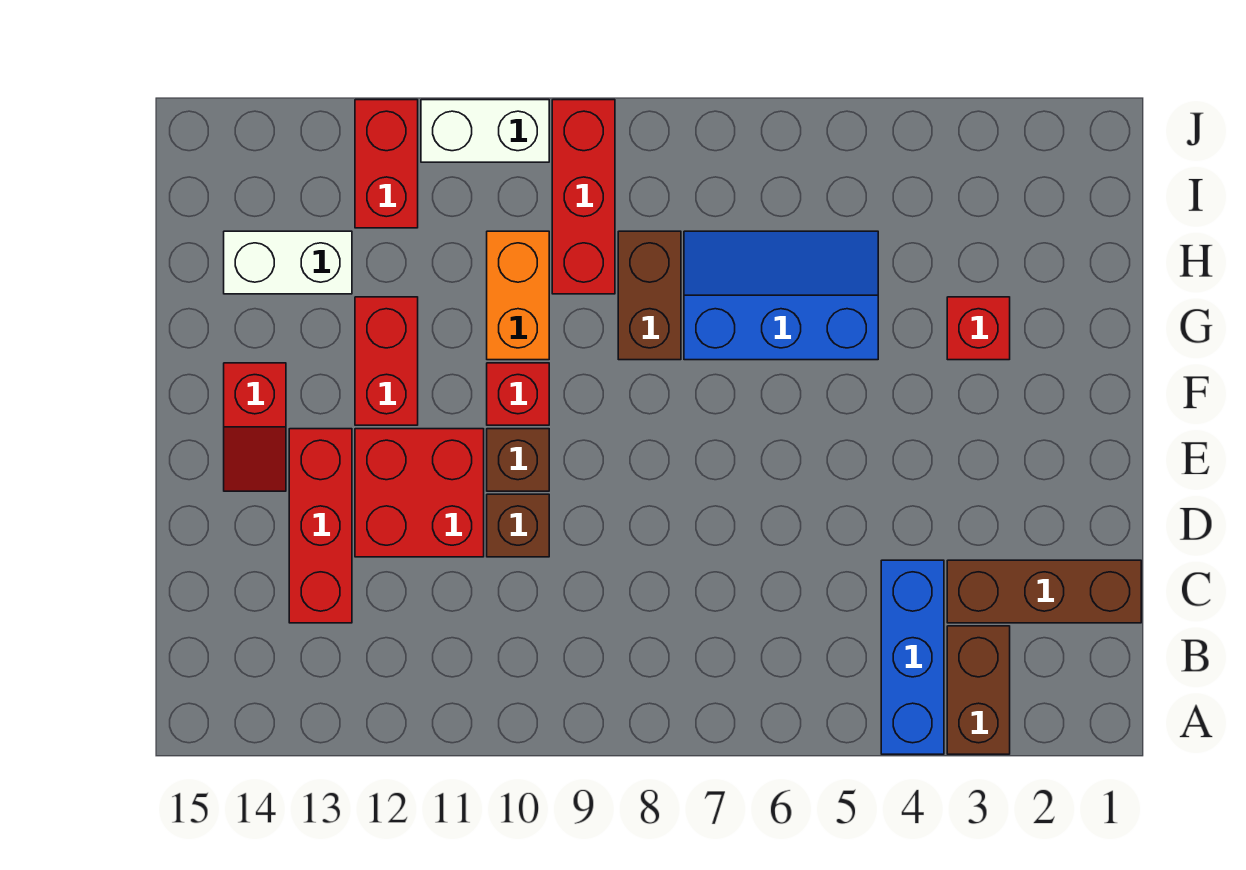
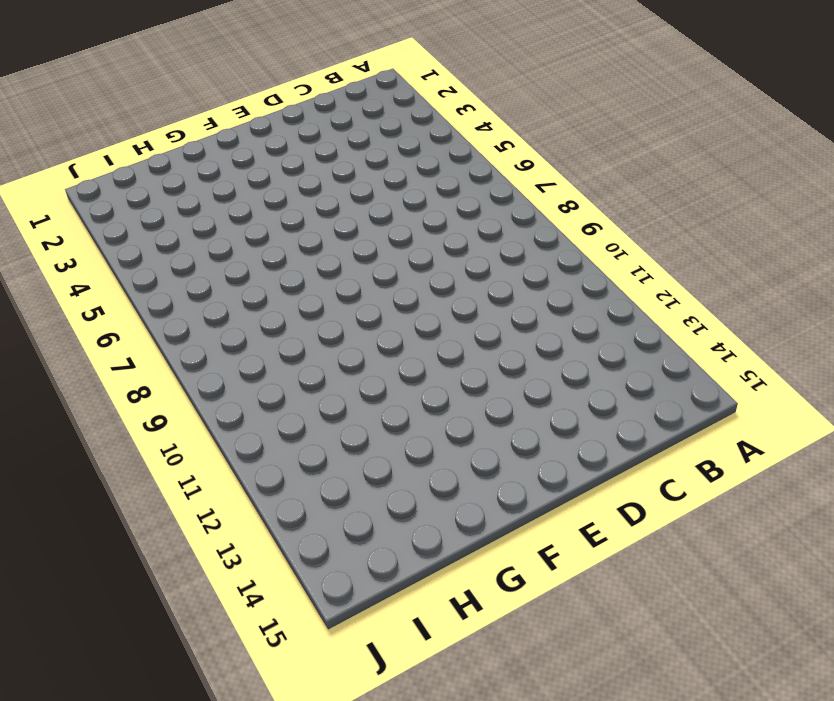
none -> brown 1x2 brick [947,626,1010,754]
none -> blue 1x3 brick [881,560,944,754]
none -> brown 1x3 brick [947,560,1141,623]

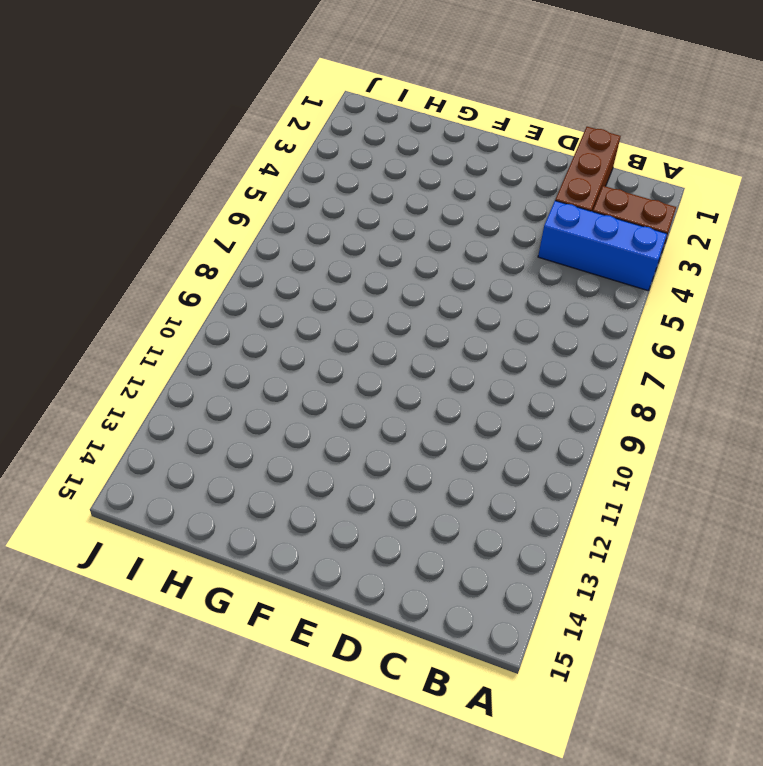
none -> red 1x3 brick [289,429,352,623]
none -> brown 1x1 brick [487,494,549,557]
none -> red 2x2 brick [355,429,484,557]

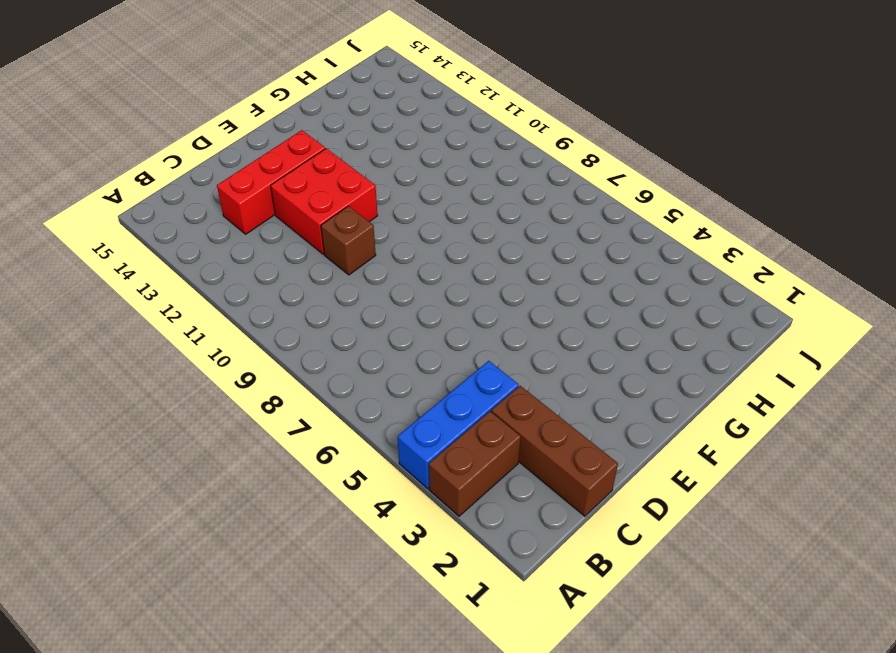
none -> brown 1x1 brick [487,429,549,491]
none -> red 1x2 slope [224,363,286,491]
none -> red 1x1 brick [487,363,549,425]

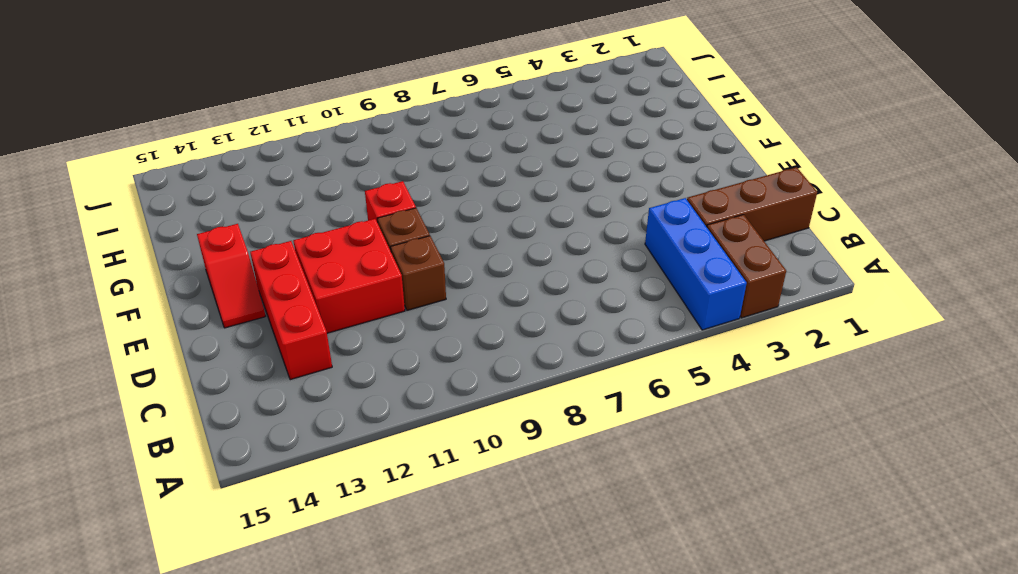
none -> red 1x2 brick [355,297,418,425]
none -> red 1x1 brick [947,297,1010,360]
none -> blue 2x3 slope [684,231,878,360]

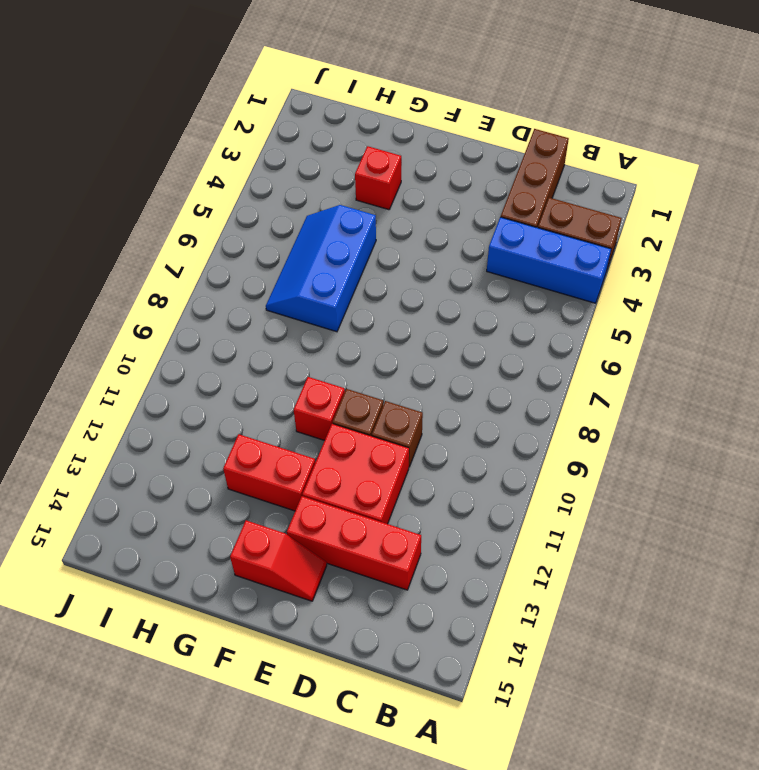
none -> brown 1x2 brick [618,231,681,360]
none -> orange 1x2 brick [487,231,549,360]
none -> red 1x3 brick [552,100,615,294]

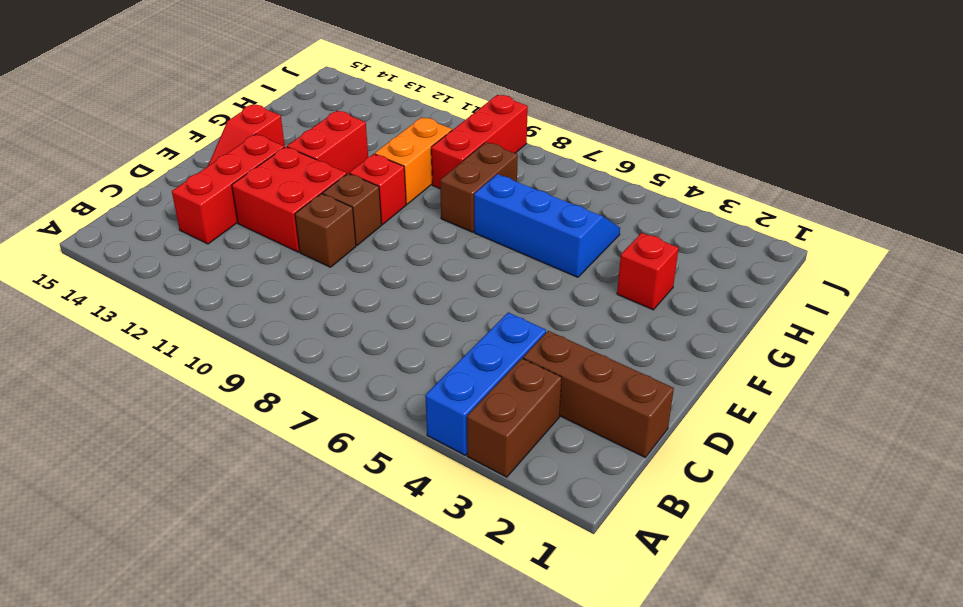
none -> white 1x2 brick [224,231,352,294]
none -> red 1x2 brick [355,100,418,228]
none -> white 1x2 brick [421,100,549,162]

